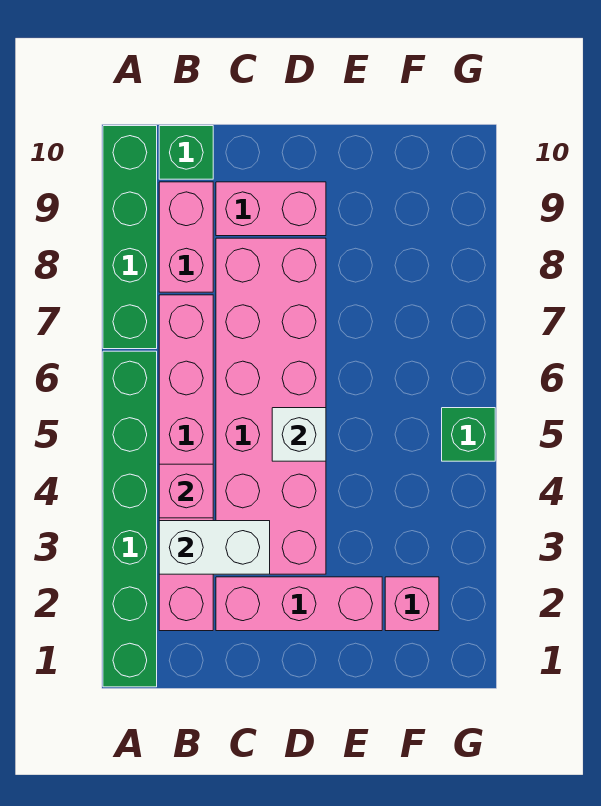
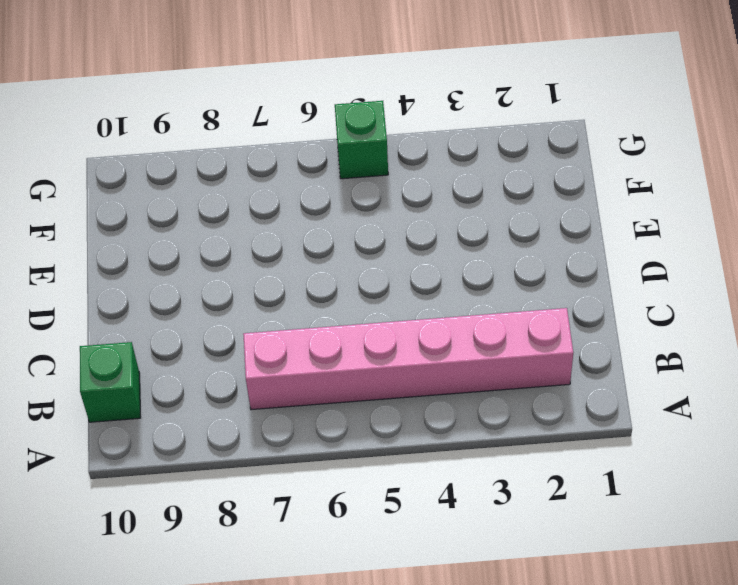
none -> green 1x6 brick [103,351,157,687]
none -> green 1x4 brick [103,126,157,349]
none -> pink 1x2 brick [159,182,213,292]

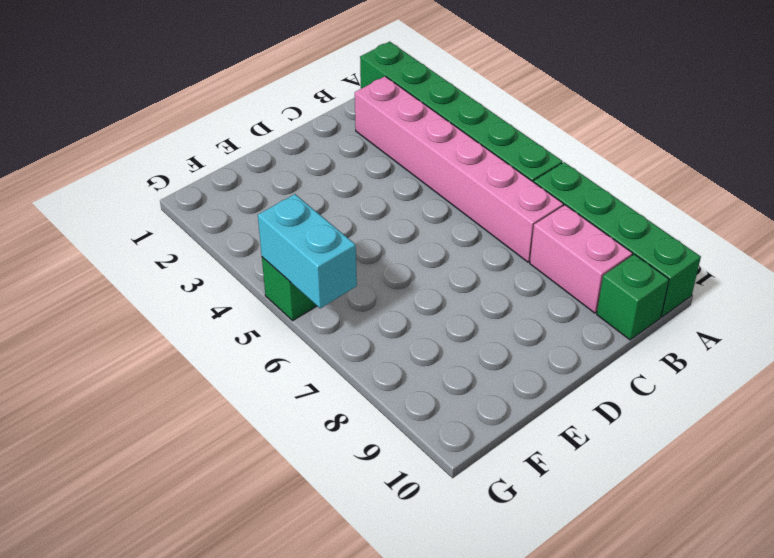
cyan 1x2 brick [258,194,357,308] -> none
none -> pink 1x3 brick [216,577,382,631]
none -> pink 2x6 brick [216,238,326,574]
none -> pink 1x2 brick [216,182,326,236]

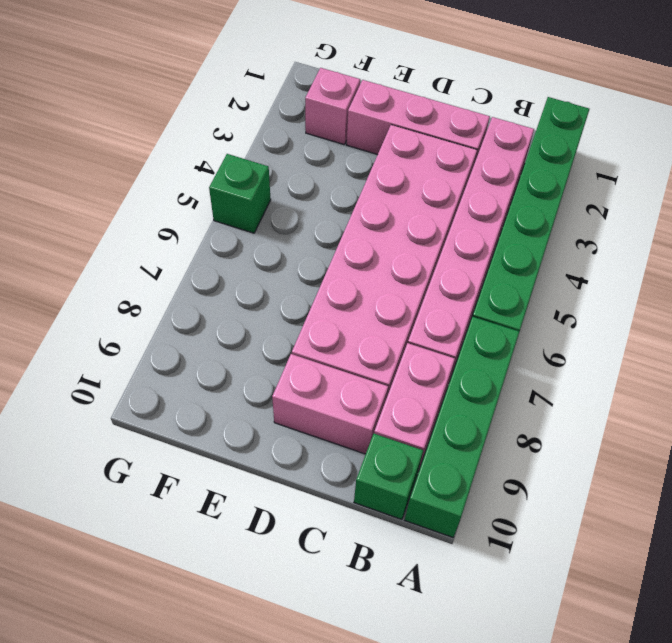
none -> white 1x2 brick [159,521,270,574]
none -> pink 1x1 brick [159,464,213,518]
none -> white 1x1 brick [272,408,326,461]

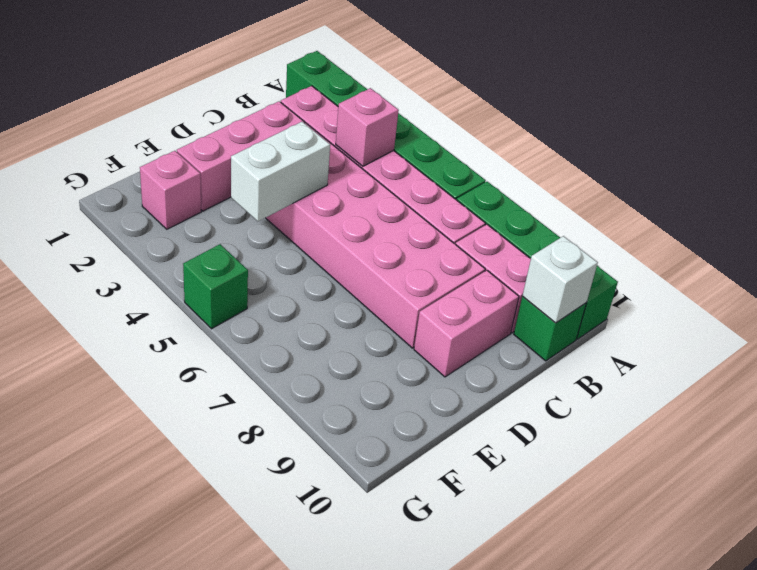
white 1x1 brick [523,236,598,323] -> white 1x1 brick moved to [272,408,326,461]
white 1x2 brick [231,122,330,221] -> white 1x2 brick moved to [159,521,270,574]

